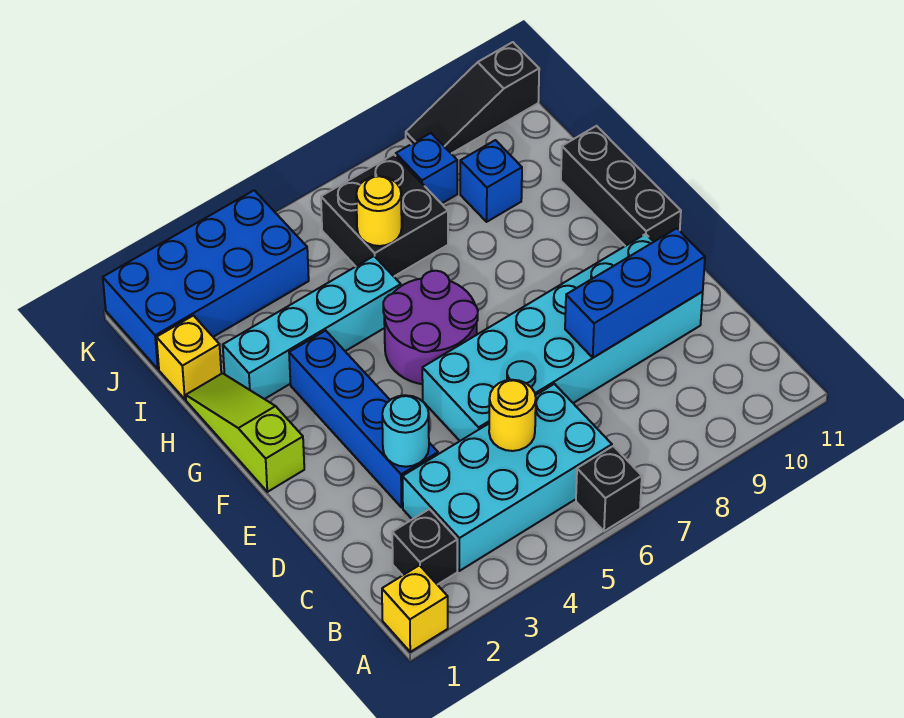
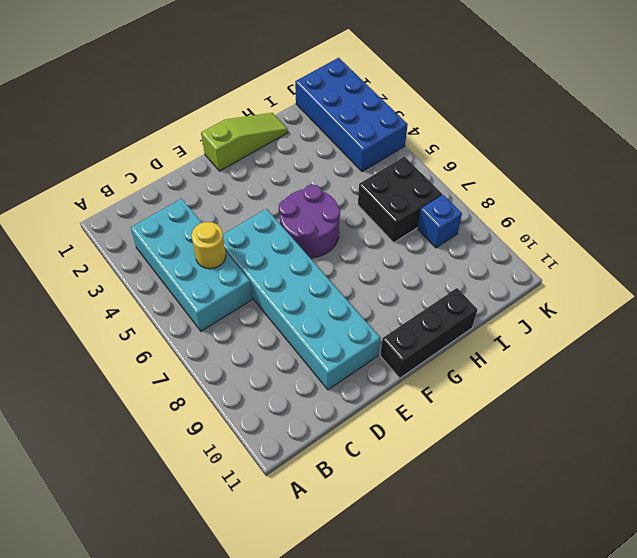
none -> yellow 1x1 brick [382,565,448,652]
none -> black 1x1 brick [576,446,642,531]
none -> black 1x1 brick [392,509,457,585]

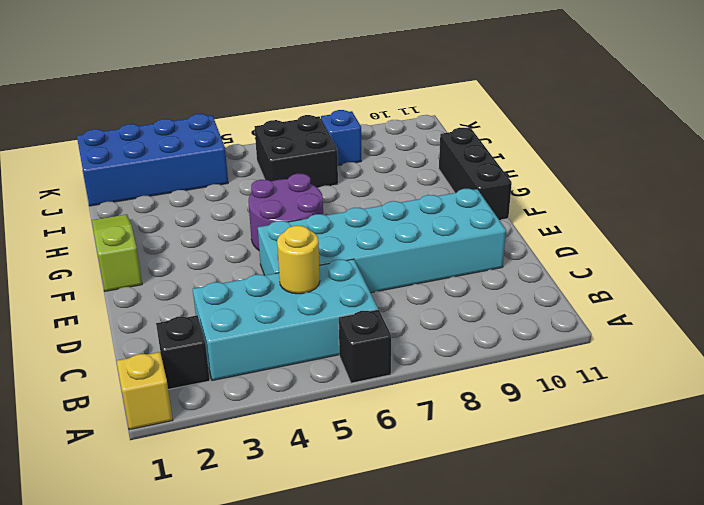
none -> blue 1x4 brick [289,331,438,507]
none -> cyan 1x4 brick [223,256,401,399]
none -> yellow 1x1 brick [156,316,221,399]

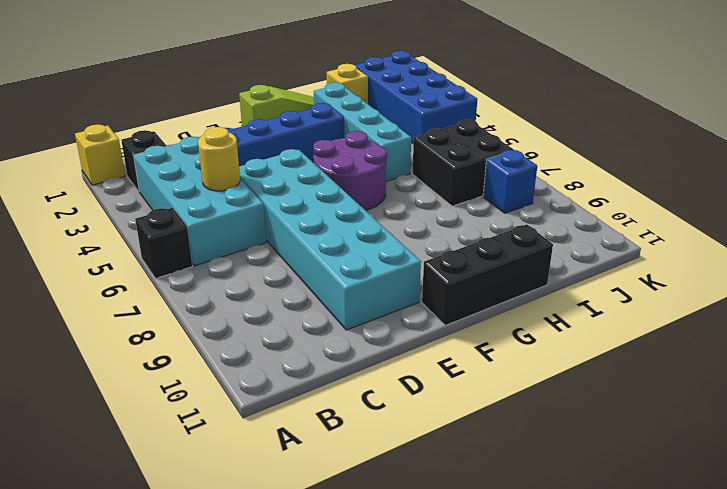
none -> blue 1x1 brick [460,140,522,222]
none -> black 1x3 slope [406,42,539,154]
none -> cyan 1x1 round brick [382,395,429,467]

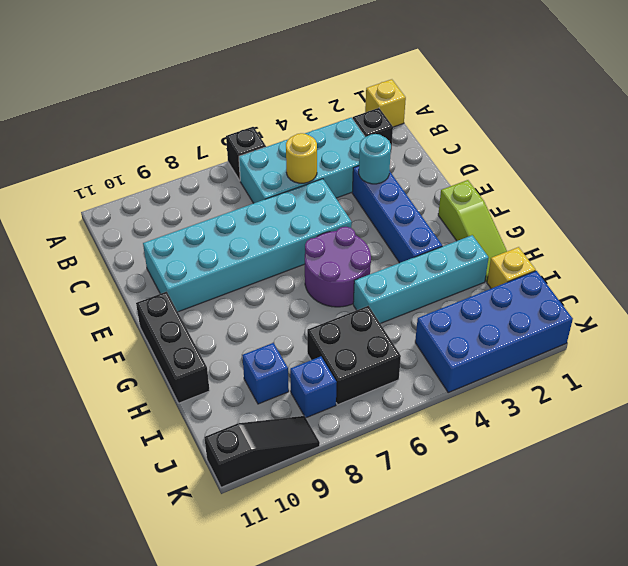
none -> blue 1x3 brick [565,228,705,358]
none -> yellow 1x1 round brick [356,176,402,246]

